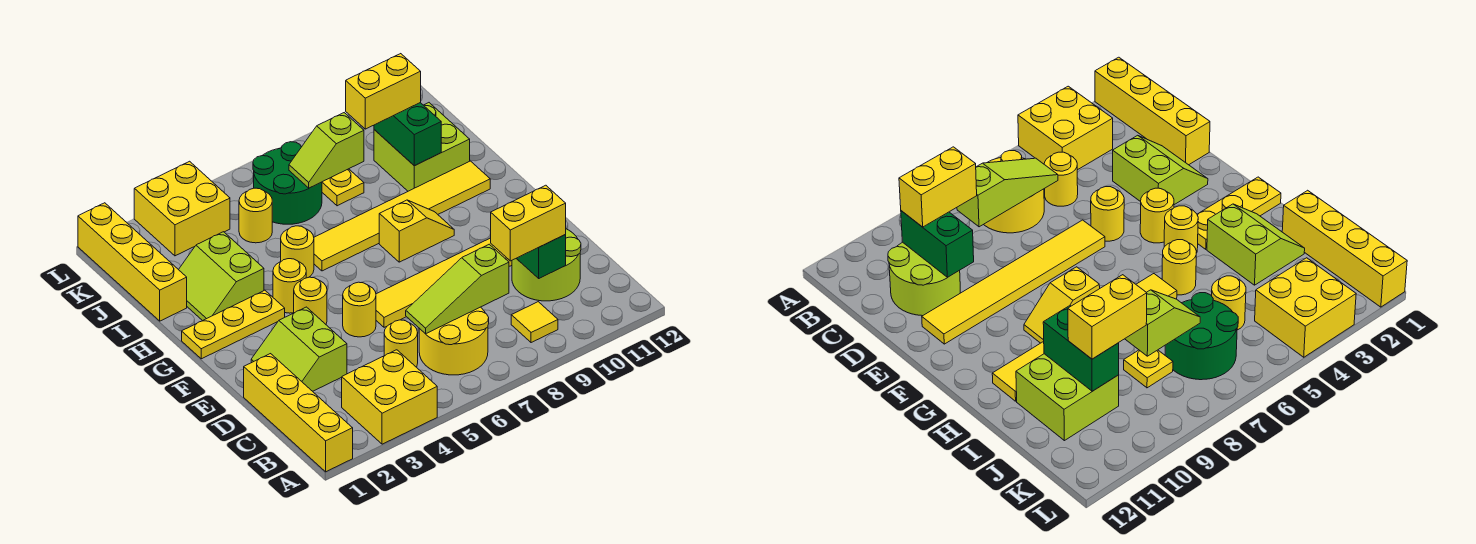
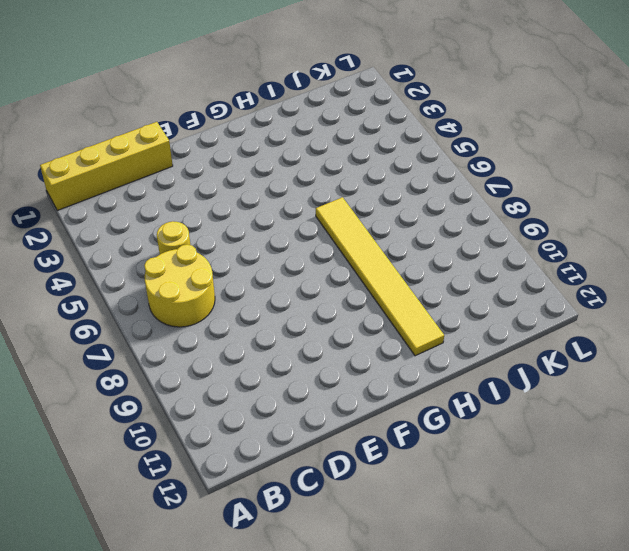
none -> yellow 2x2 brick [342,350,437,444]
none -> yellow 1x1 tile [511,302,558,343]
none -> lime 2x2 round brick [512,229,581,301]

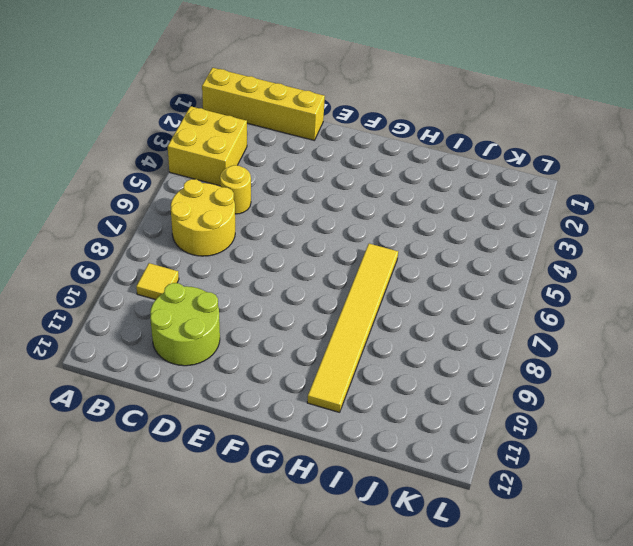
none -> lime 2x2 slope [251,307,347,391]
none -> yellow 1x1 round brick [343,282,376,337]
none -> yellow 1x6 tile [376,238,512,327]

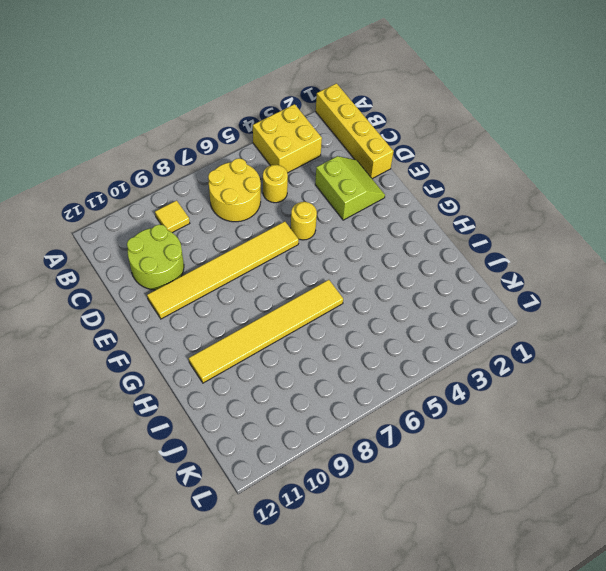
none -> yellow 1x1 round brick [294,277,327,324]
none -> yellow 1x3 plate [182,290,285,359]
none -> yellow 1x1 round brick [273,259,306,313]

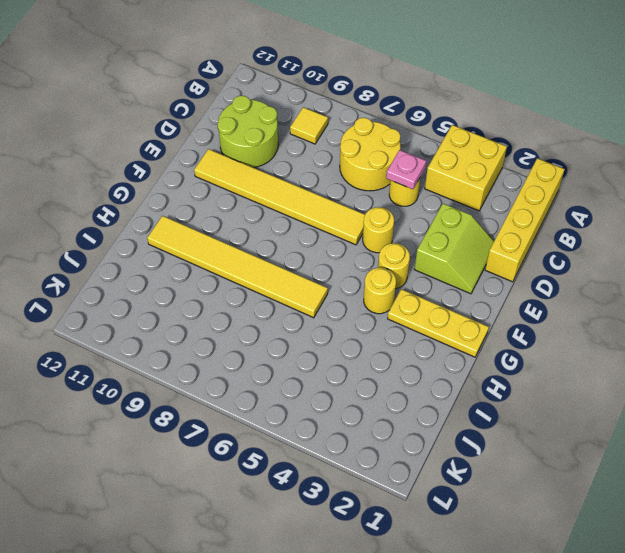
pink 1x1 plate [386,150,426,189] -> none
none -> yellow 1x2 slope [379,200,454,262]
none -> lime 2x2 slope [179,232,264,321]
none -> yellow 1x1 round brick [281,226,314,278]

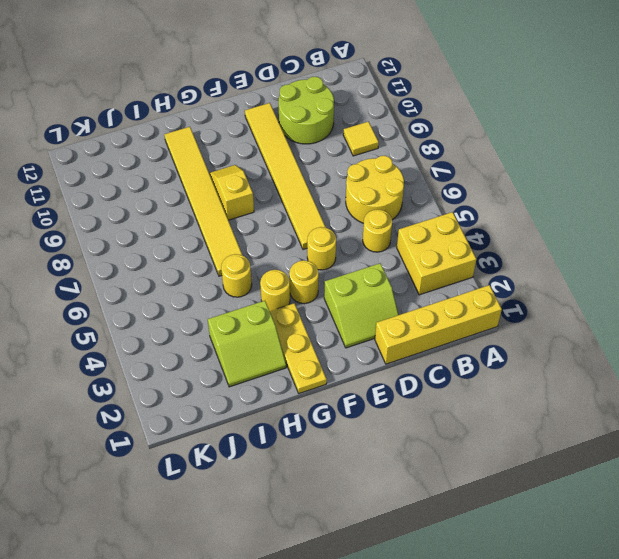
none -> yellow 1x4 brick [78,203,187,321]
none -> lime 2x2 brick [374,103,470,191]
none -> yellow 1x1 round brick [239,188,272,243]

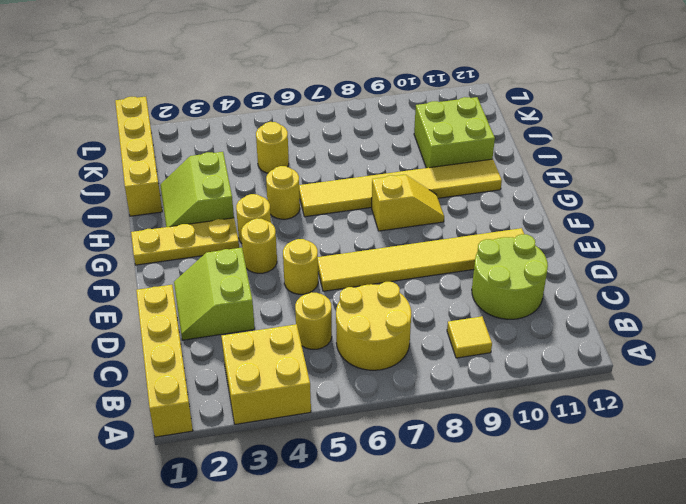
none -> green 2x2 round brick [253,142,322,224]
none -> yellow 1x1 plate [322,169,364,206]
none -> yellow 2x2 brick [134,161,230,256]

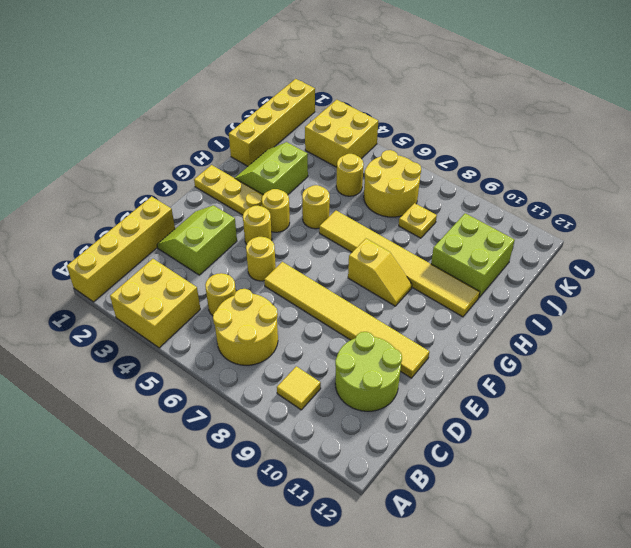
yellow 2x2 round brick [364,150,421,217] -> green 2x2 round brick [253,142,322,224]
none -> lime 1x3 slope [406,244,509,334]
none -> green 1x2 brick [516,235,566,278]
none -> green 1x2 brick [374,103,441,166]

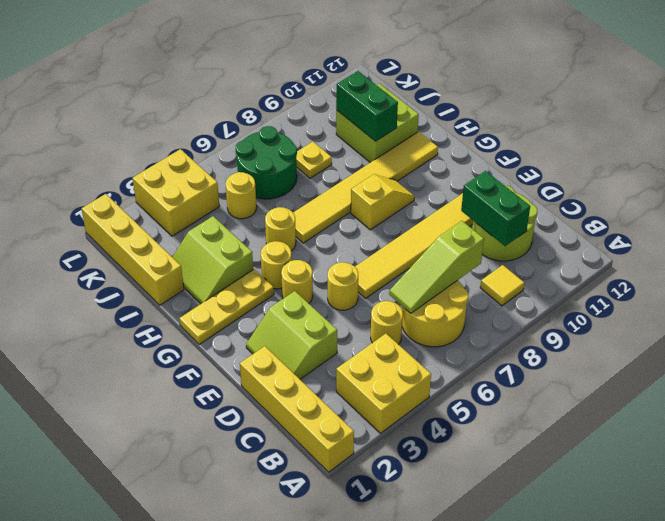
none -> lime 1x2 slope [289,113,364,188]
none -> yellow 1x2 brick [491,185,566,261]
none -> yellow 1x2 brick [346,54,421,129]

